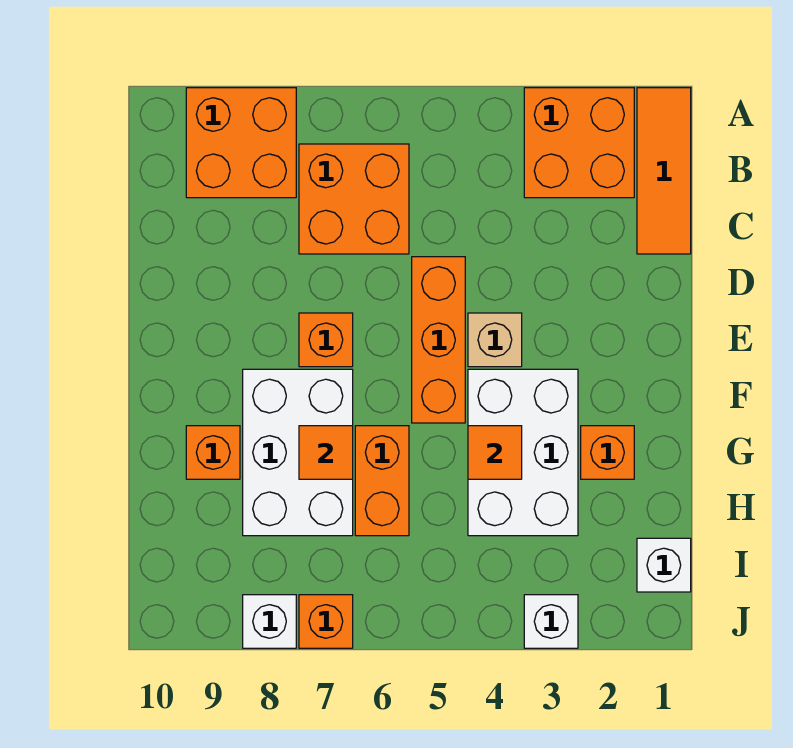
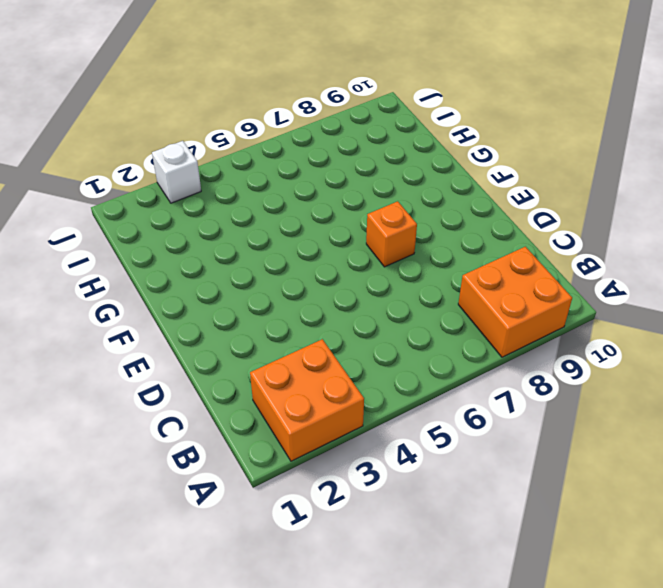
none -> orange 1x3 tile [637,88,691,254]
none -> orange 2x2 brick [299,144,409,254]
none -> orange 1x3 brick [412,257,465,423]

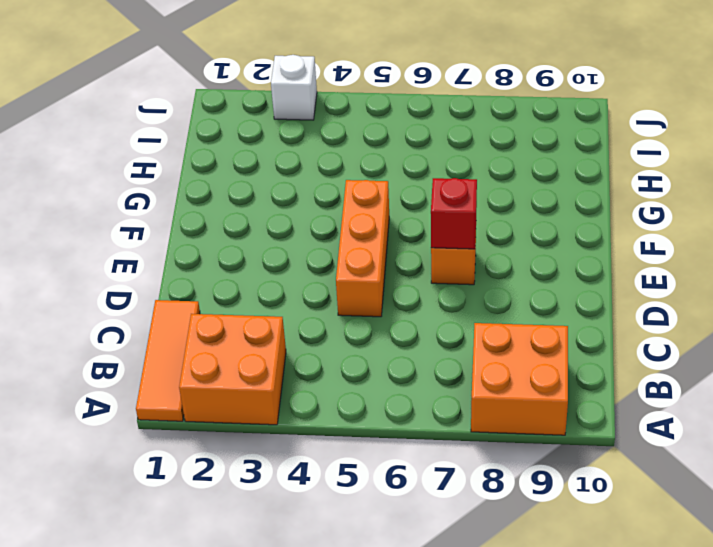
red 1x1 brick [431,178,477,249] -> none
none -> orange 2x2 brick [299,144,409,254]
none -> tan 1x1 brick [468,313,522,367]
none -> white 2x3 brick [468,369,578,536]

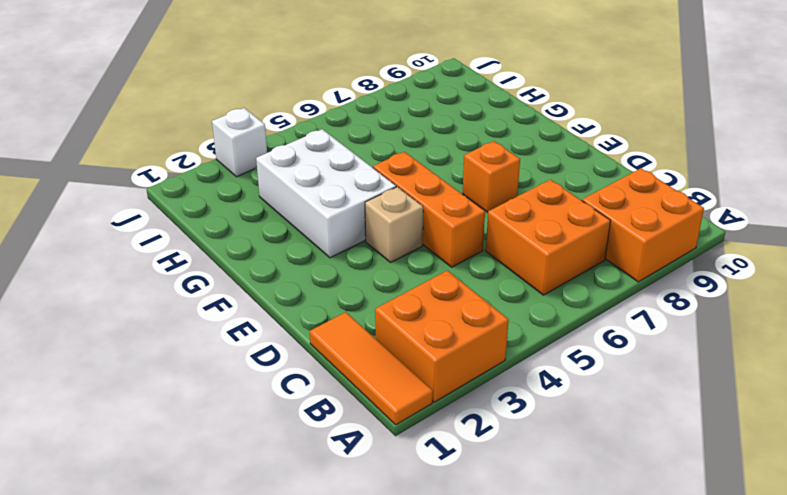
none -> white 2x3 brick [243,369,353,536]
none -> orange 1x1 brick [581,426,634,479]
none -> orange 1x2 brick [355,426,409,536]

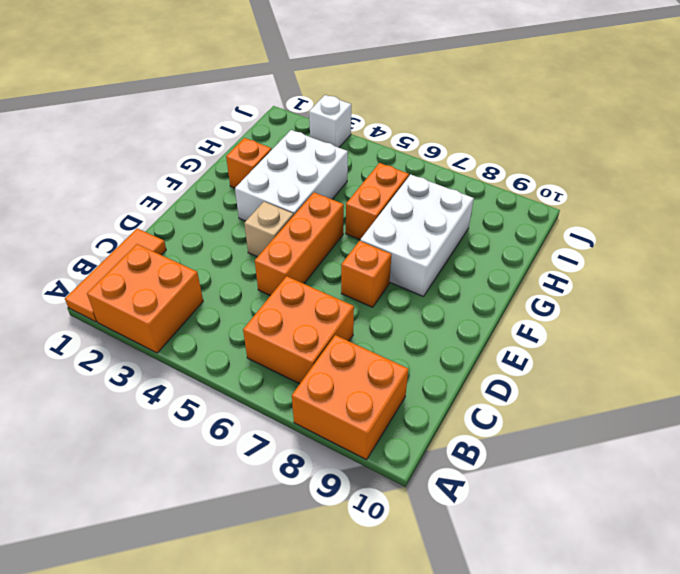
none -> orange 1x1 brick [186,426,240,479]
none -> white 1x1 brick [637,538,691,592]
none -> orange 1x1 brick [299,595,353,648]

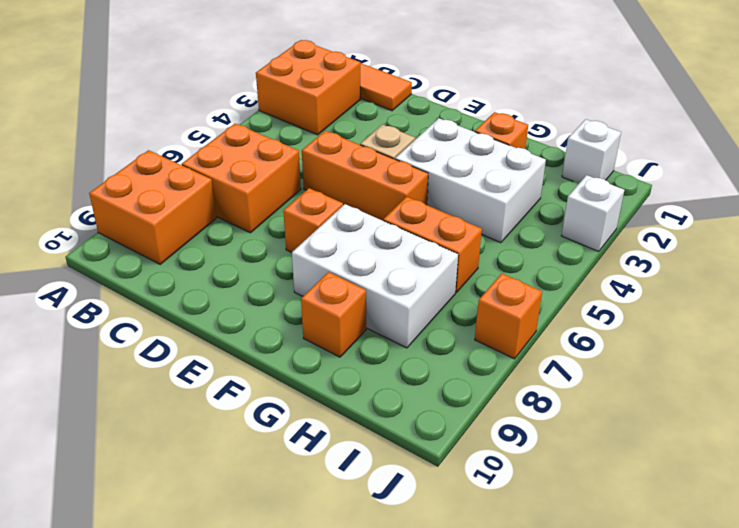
none -> white 1x1 brick [243,595,296,648]
none -> orange 1x1 tile [468,426,522,479]
none -> orange 1x1 tile [299,426,353,479]

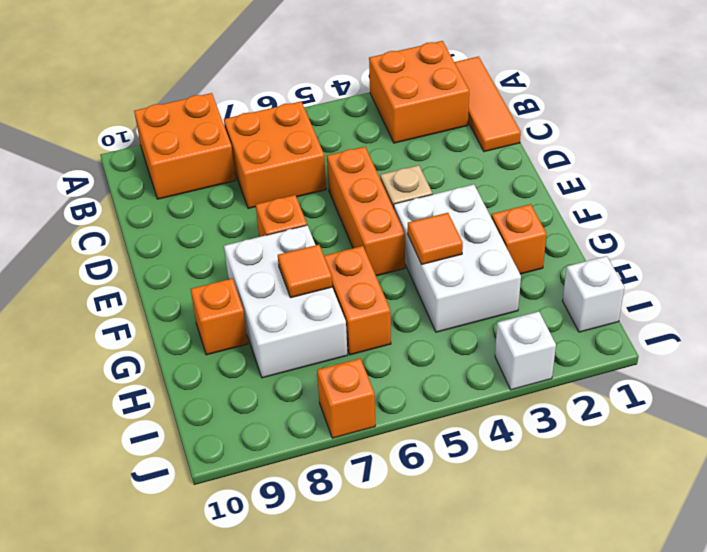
none -> white 1x1 brick [243,595,296,648]

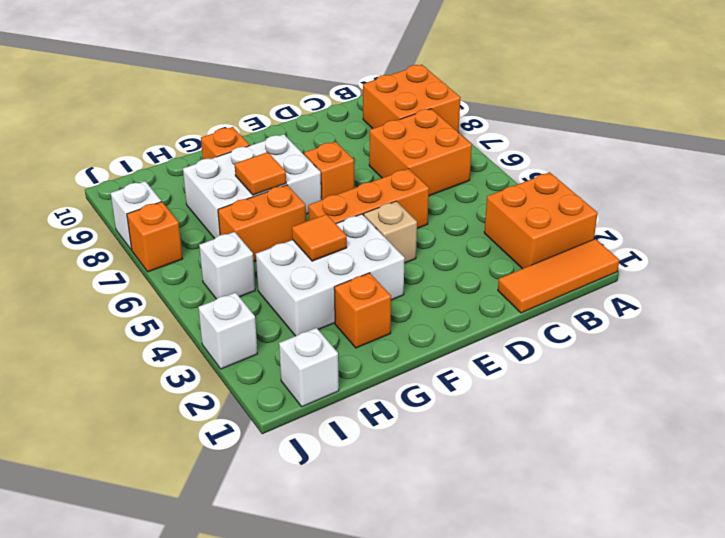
white 1x1 brick [199,232,255,299] -> none

